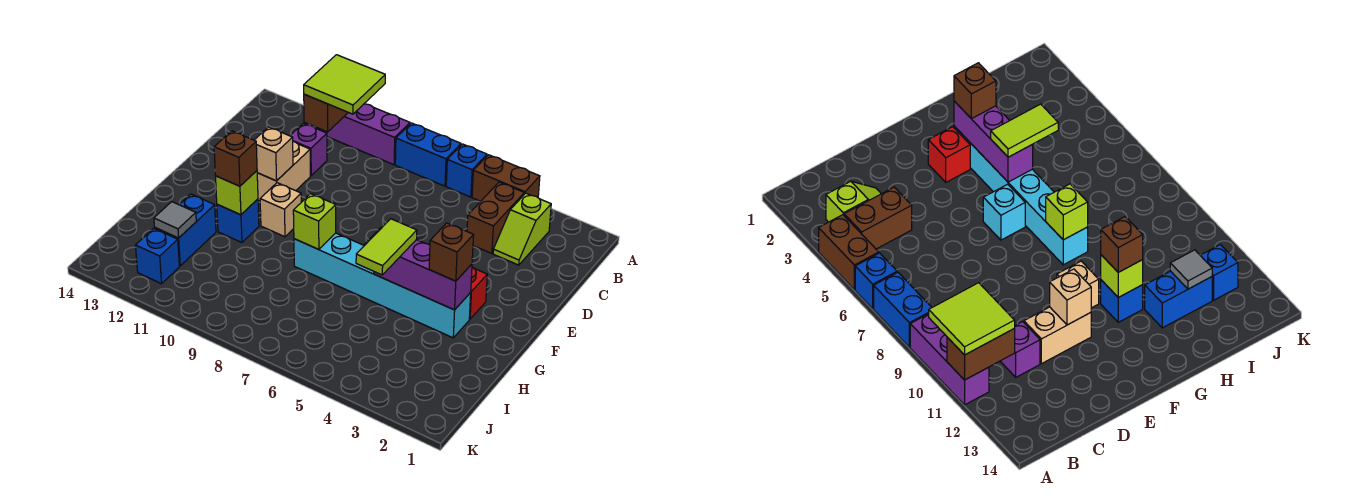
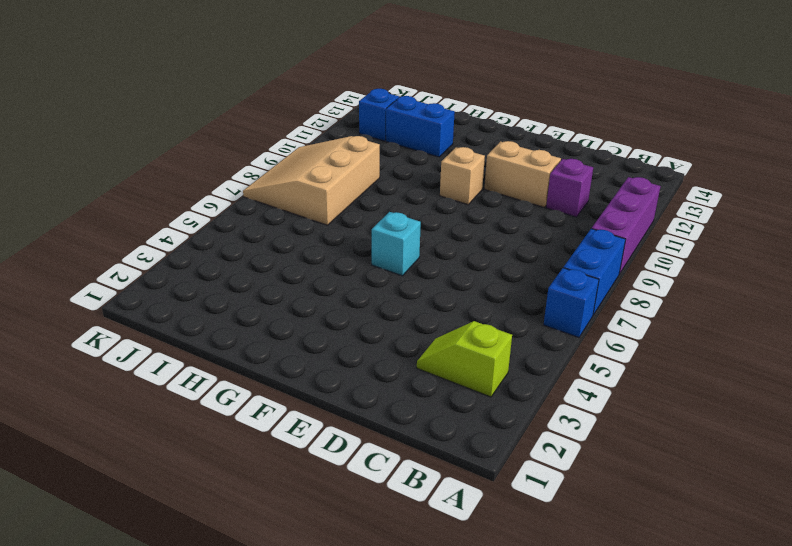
tan 3x3 slope [243,136,380,225] -> none
none -> brown 1x2 brick [472,155,540,201]
none -> brown 1x2 brick [467,182,524,253]
none -> red 1x1 brick [469,267,487,319]

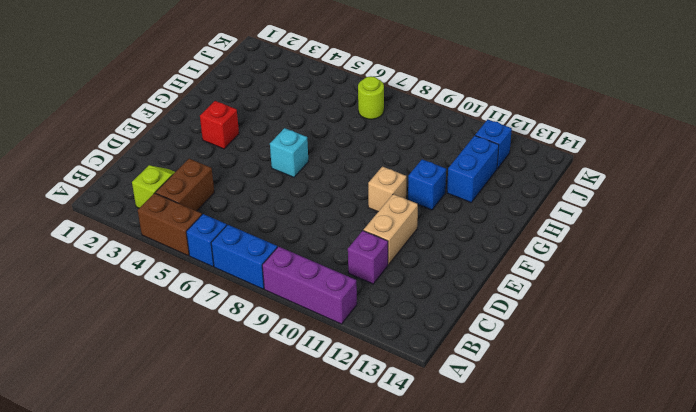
lime 1x1 round brick [358,76,384,119] -> none
none -> cyan 1x6 brick [294,233,471,338]
none -> brown 1x2 brick [304,94,348,132]
none -> tan 1x1 brick [254,127,293,181]

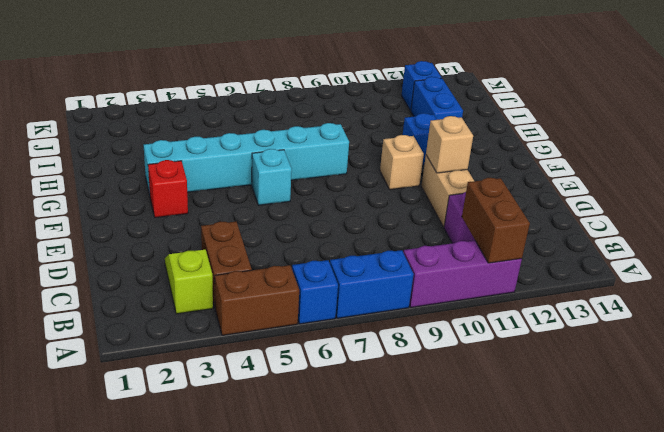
none -> purple 1x3 brick [374,240,472,310]
none -> lime 1x1 brick [293,194,336,249]
none -> lime 1x1 brick [216,171,258,215]

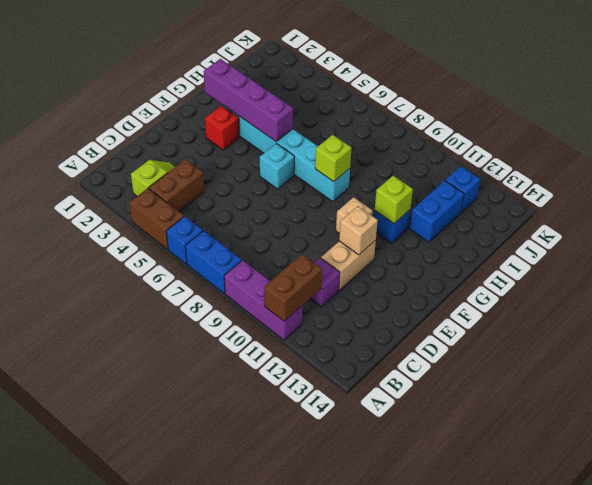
purple 1x4 brick [204,59,293,141] -> purple 1x3 brick [374,240,472,310]
none -> grey 1x1 tile [154,202,196,238]
none -> lime 2x2 tile [304,55,385,114]
none -> brown 1x1 brick [429,223,474,281]

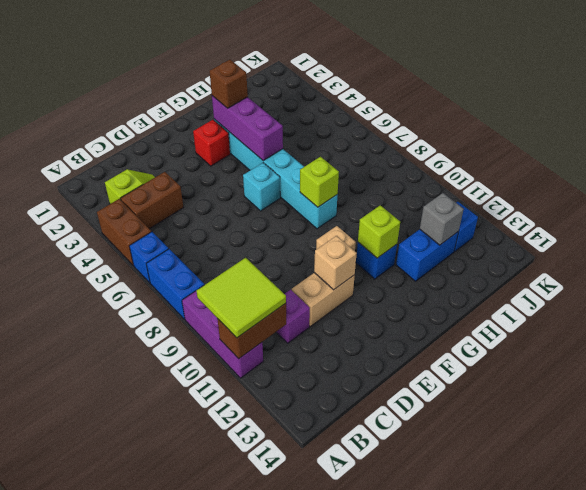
grey 1x1 brick [420,193,464,245] -> grey 1x1 tile [154,202,196,238]
none -> lime 1x2 tile [356,219,417,275]
none -> brown 1x1 brick [214,131,257,186]

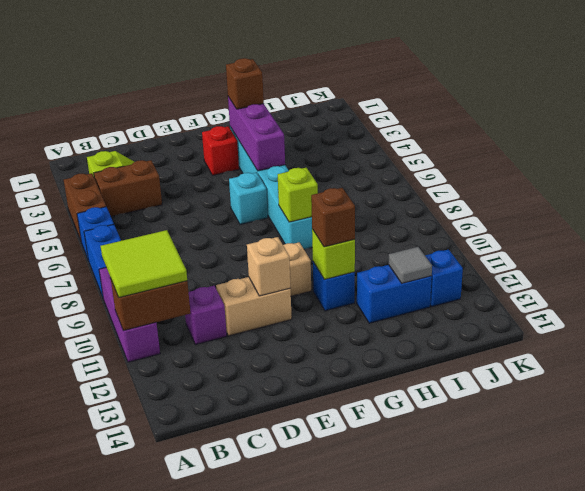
none -> lime 1x2 tile [356,219,417,275]

